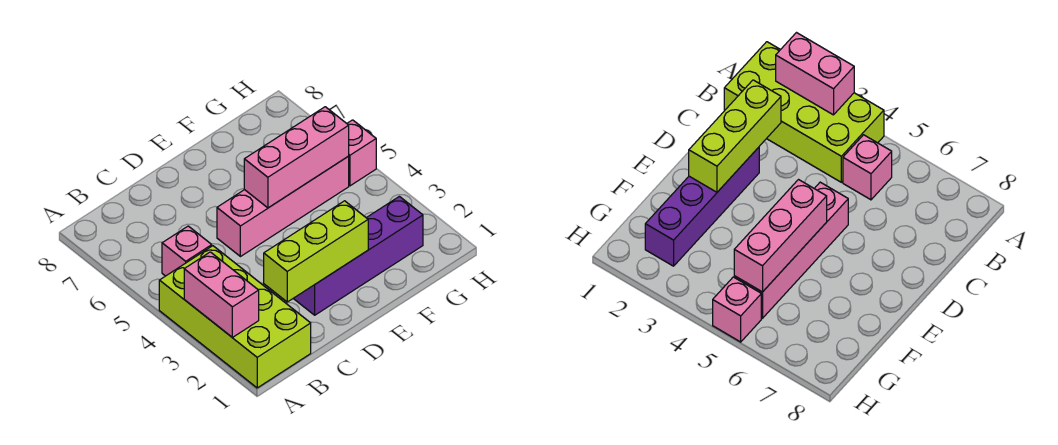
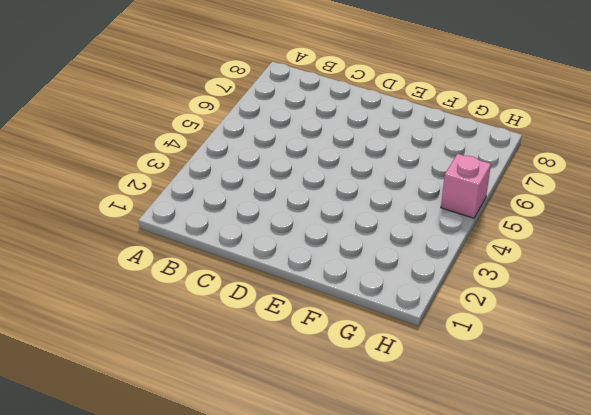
none -> lime 2x4 brick [159,246,311,388]
none -> pink 1x1 brick [162,226,212,276]

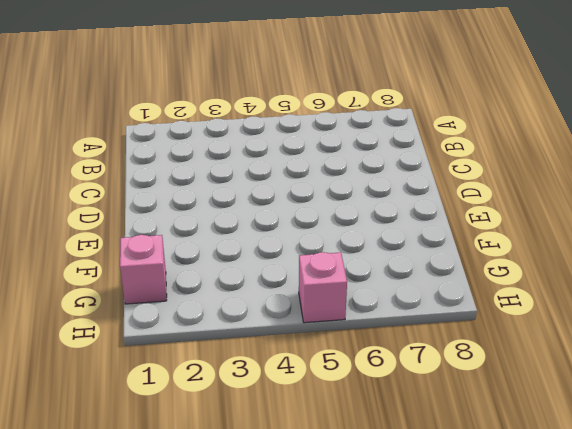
pink 1x1 brick [120,235,167,304] -> pink 1x1 brick moved to [162,226,212,276]
none -> lime 2x4 brick [159,246,311,388]
none -> purple 1x4 brick [293,196,423,315]

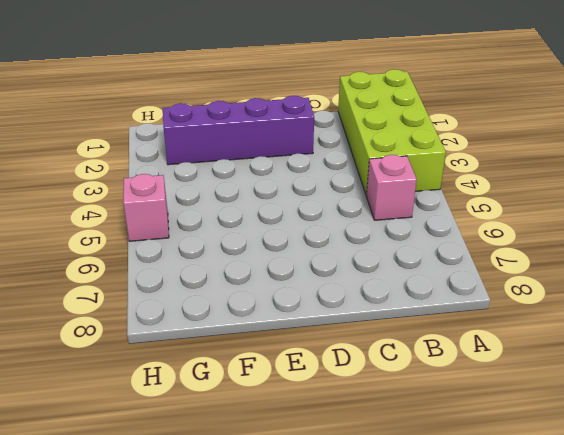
none -> pink 1x4 brick [217,156,349,257]
none -> pink 1x2 brick [184,252,259,337]

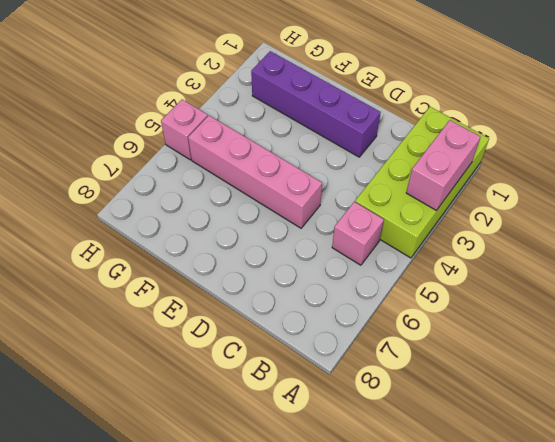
none -> lime 1x3 brick [264,201,368,302]
none -> pink 1x3 brick [244,107,349,208]

